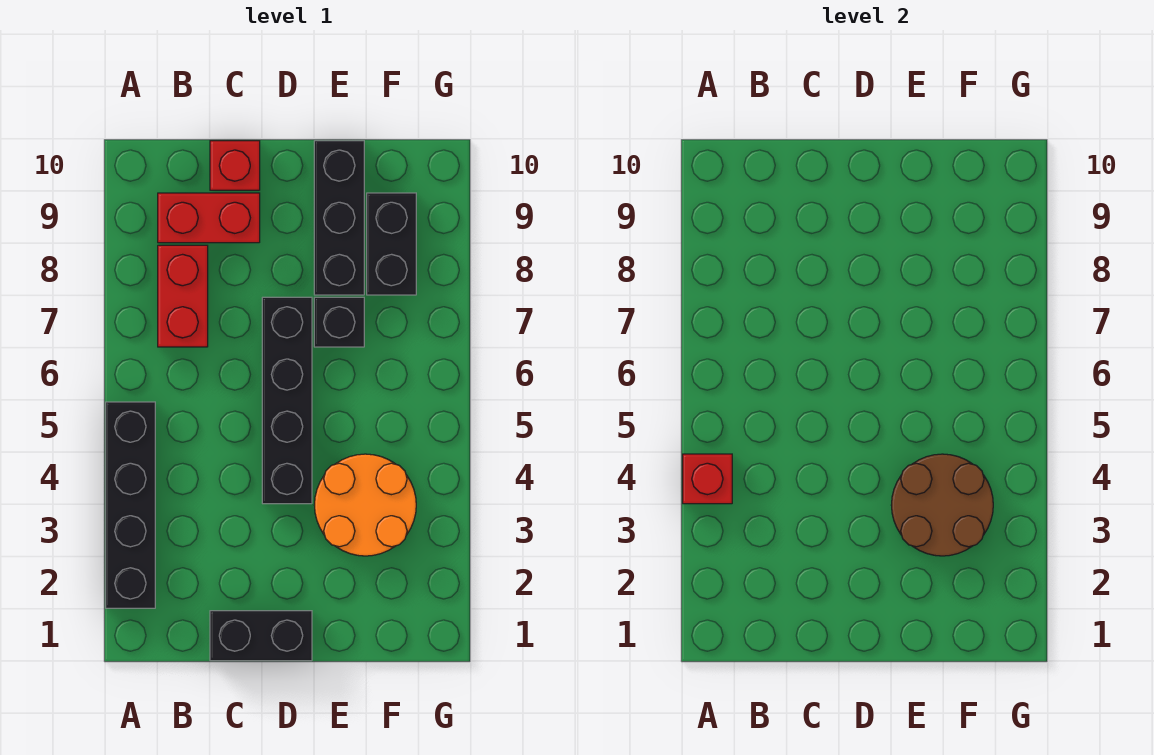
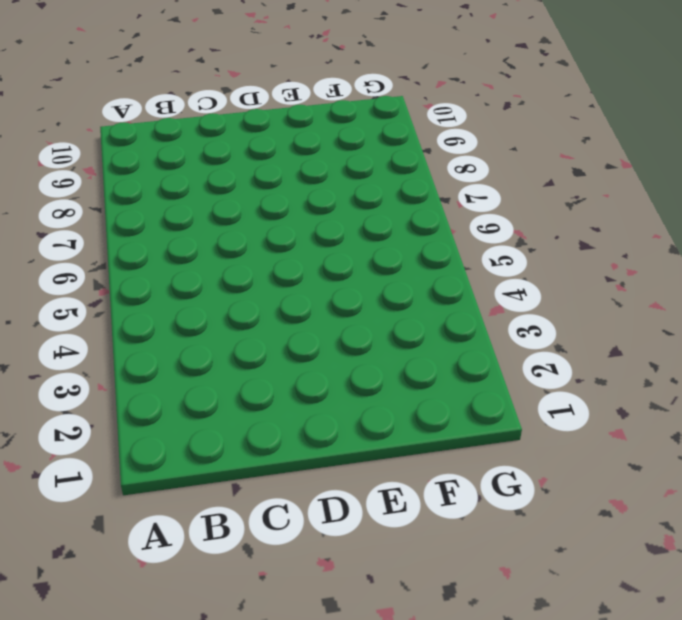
none -> black 1x4 brick [106,402,155,608]
none -> red 1x2 brick [158,245,208,347]
none -> red 1x2 brick [158,193,260,243]

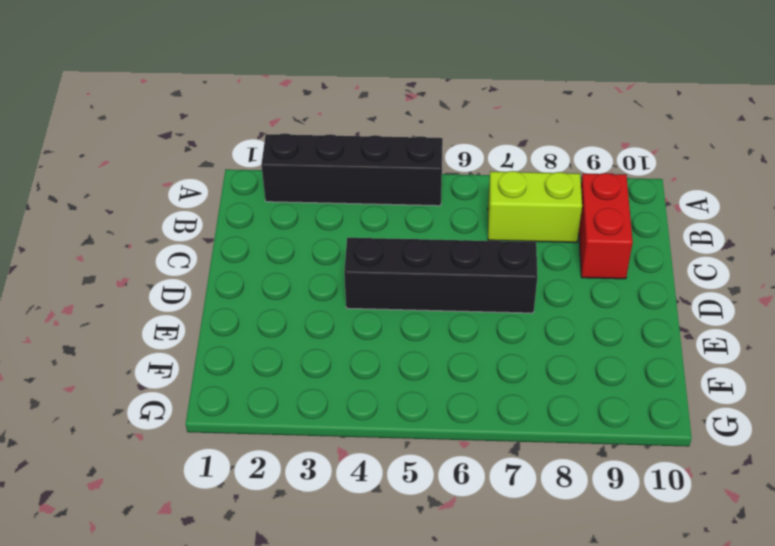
lime 1x2 brick [488,171,582,242] -> red 1x2 brick [158,245,208,347]
none -> black 1x2 brick [210,611,312,661]
none -> red 1x1 brick [210,141,260,190]
none -> orange 2x2 round brick [314,454,416,556]

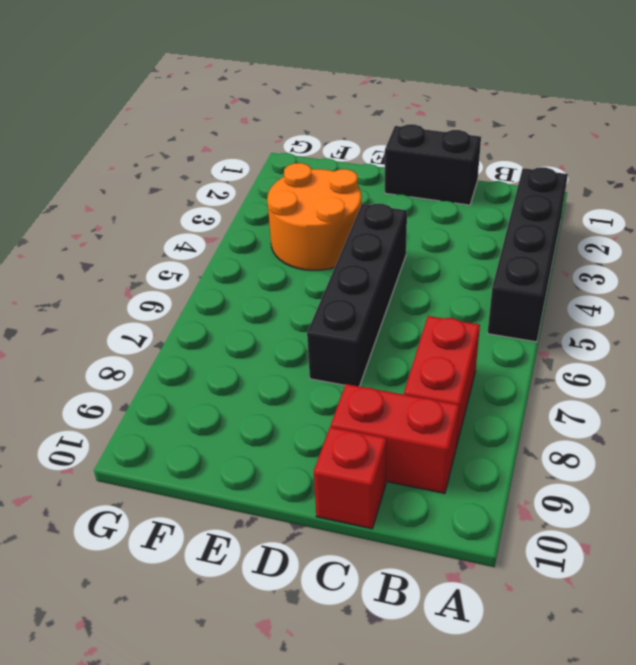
none -> black 1x1 brick [314,297,364,347]
none -> black 1x3 brick [314,141,364,295]
none -> black 1x2 brick [367,193,416,295]

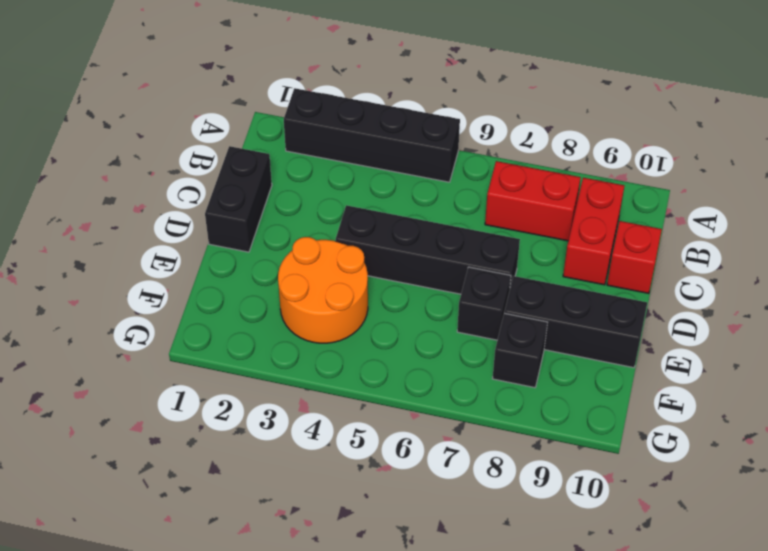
black 1x1 brick [493,313,548,388] -> black 1x2 brick [367,193,416,295]
none -> red 1x1 brick [683,454,732,504]
none -> brown 2x2 round brick [891,454,993,556]

